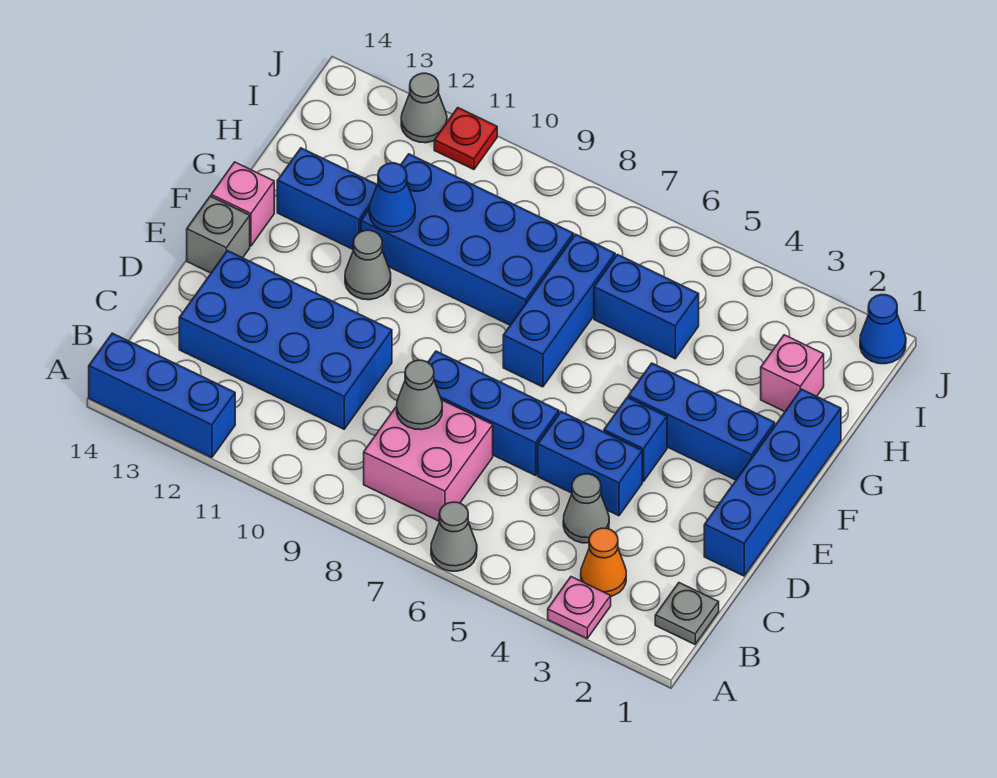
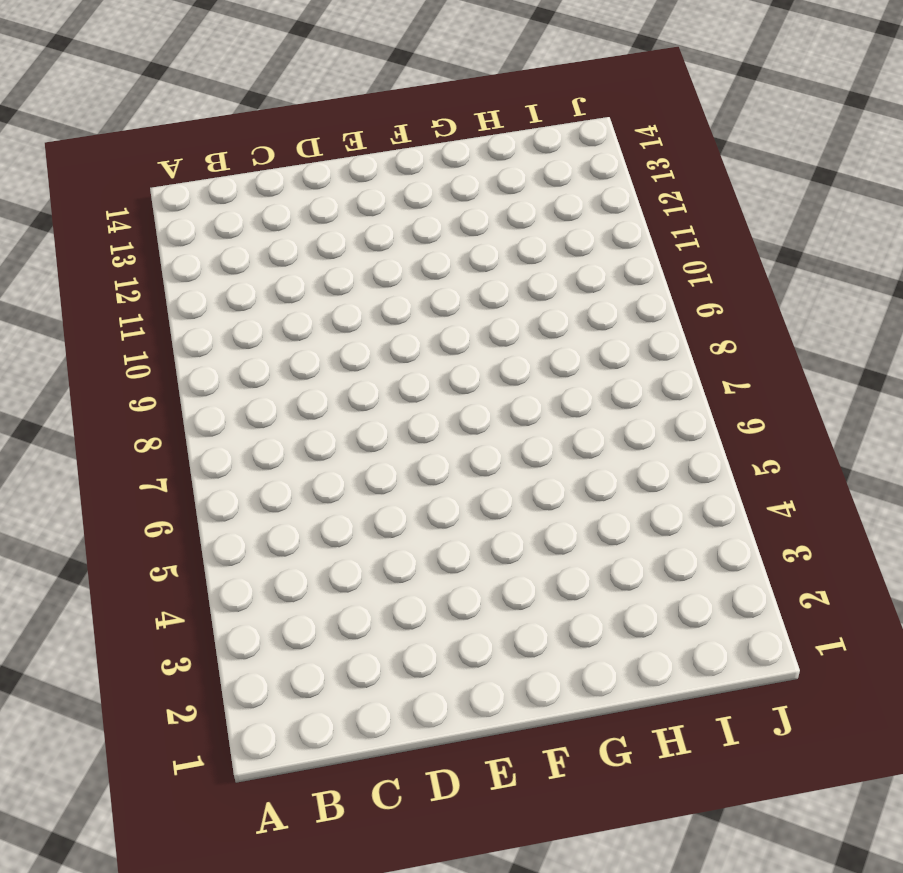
none -> pink 1x1 plate [548,577,611,638]
none -> grey 1x1 cone [431,502,477,571]
none -> blue 1x3 brick [89,333,235,458]

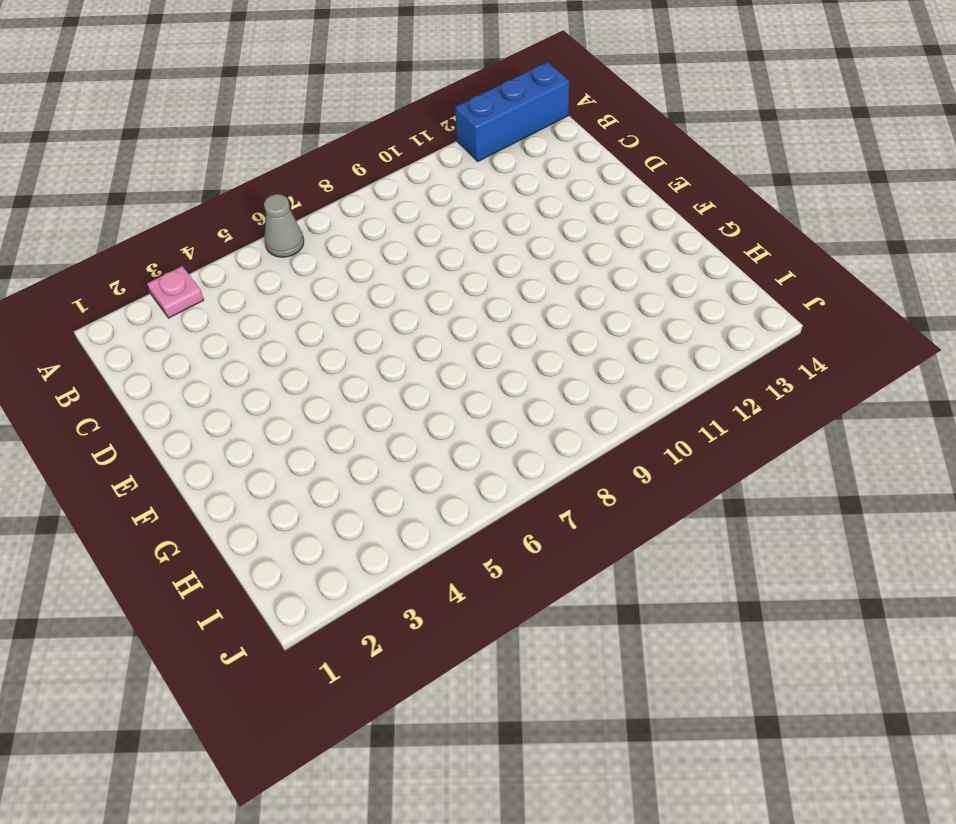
none -> grey 1x1 plate [655,583,719,644]
none -> orange 1x1 cone [581,528,626,596]
none -> pink 2x2 brick [364,400,493,522]

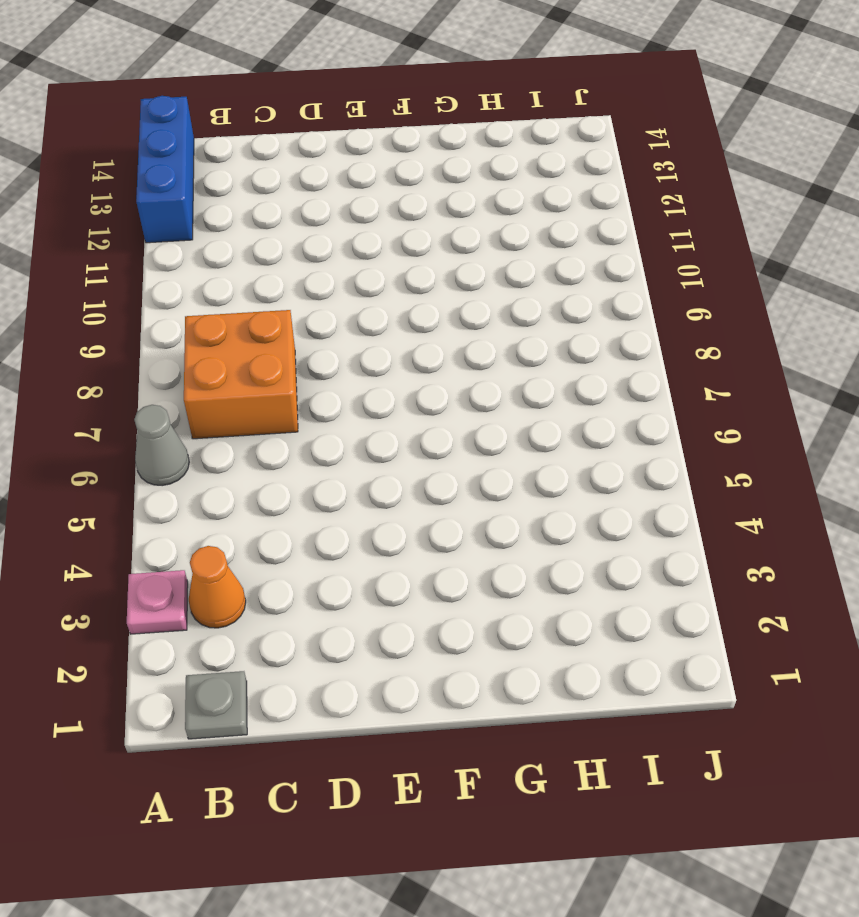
orange 2x2 brick [184,310,298,439] -> pink 2x2 brick [364,400,493,522]
none -> grey 1x1 cone [563,474,609,543]
none -> blue 2x4 brick [179,251,392,429]
none -> blue 1x4 brick [704,389,841,576]

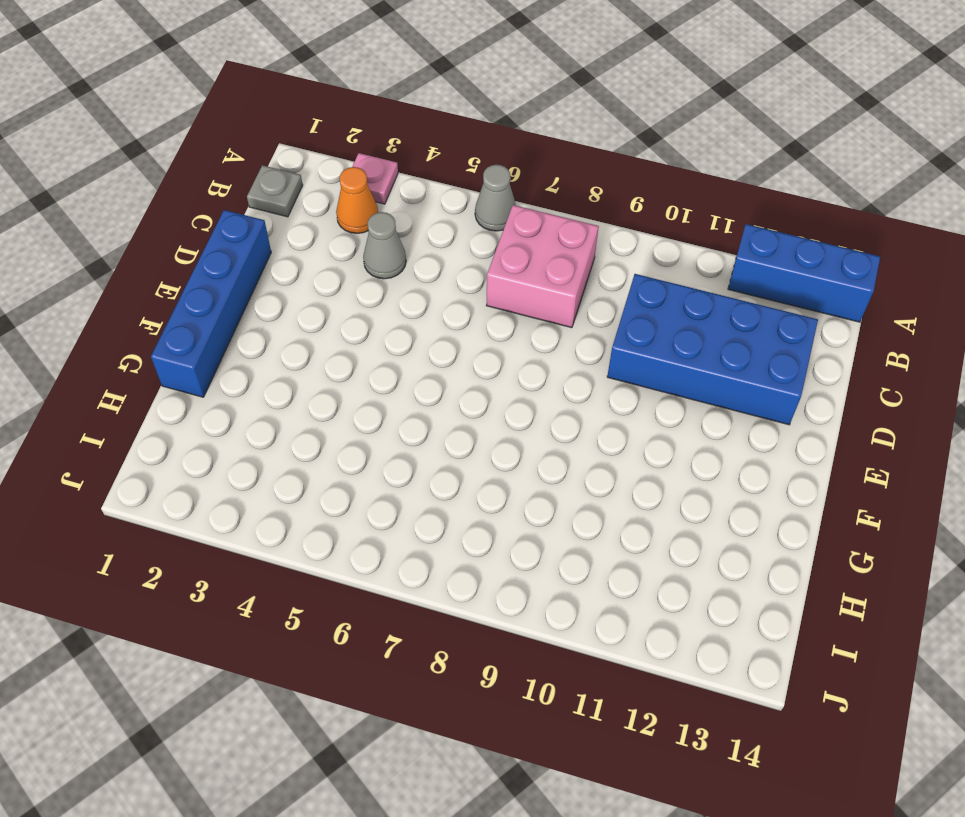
none -> blue 1x2 brick [538,412,642,516]
none -> blue 1x3 brick [428,351,559,476]
none -> blue 1x1 brick [604,397,667,482]

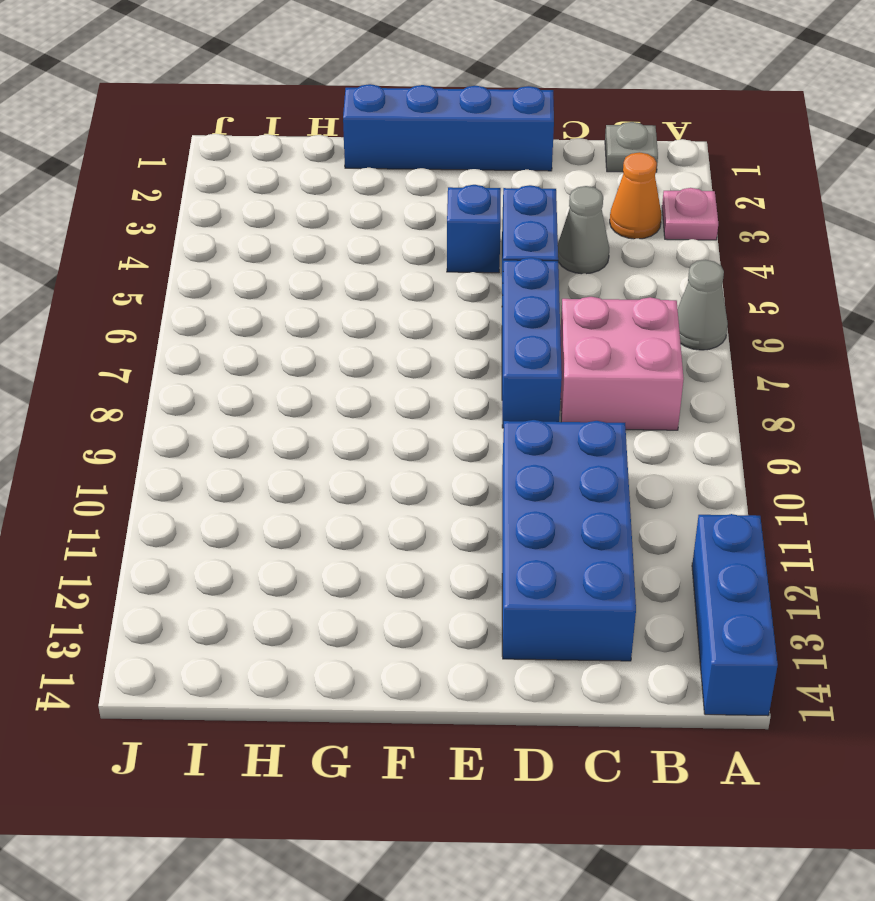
none -> grey 1x1 brick [187,196,250,273]
none -> blue 1x3 brick [628,363,775,480]
none -> blue 1x3 brick [503,234,615,387]

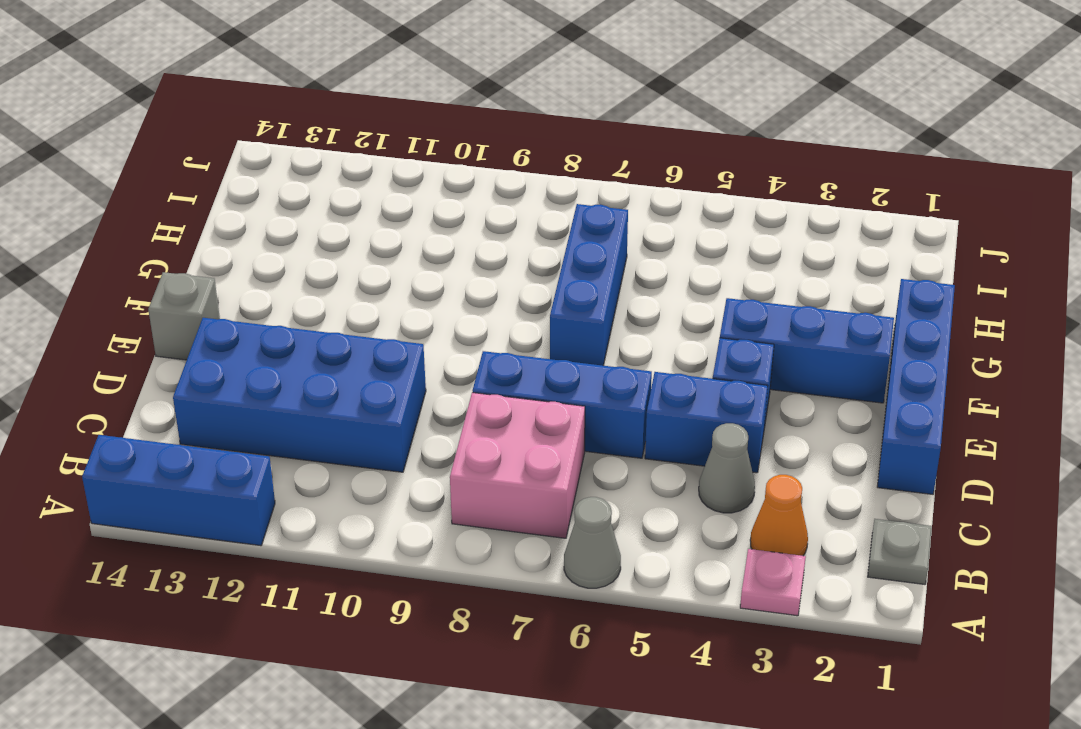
none -> grey 1x1 cone [345,230,391,300]
none -> pink 1x1 brick [211,162,274,246]
none -> blue 2x4 brick [361,154,574,325]

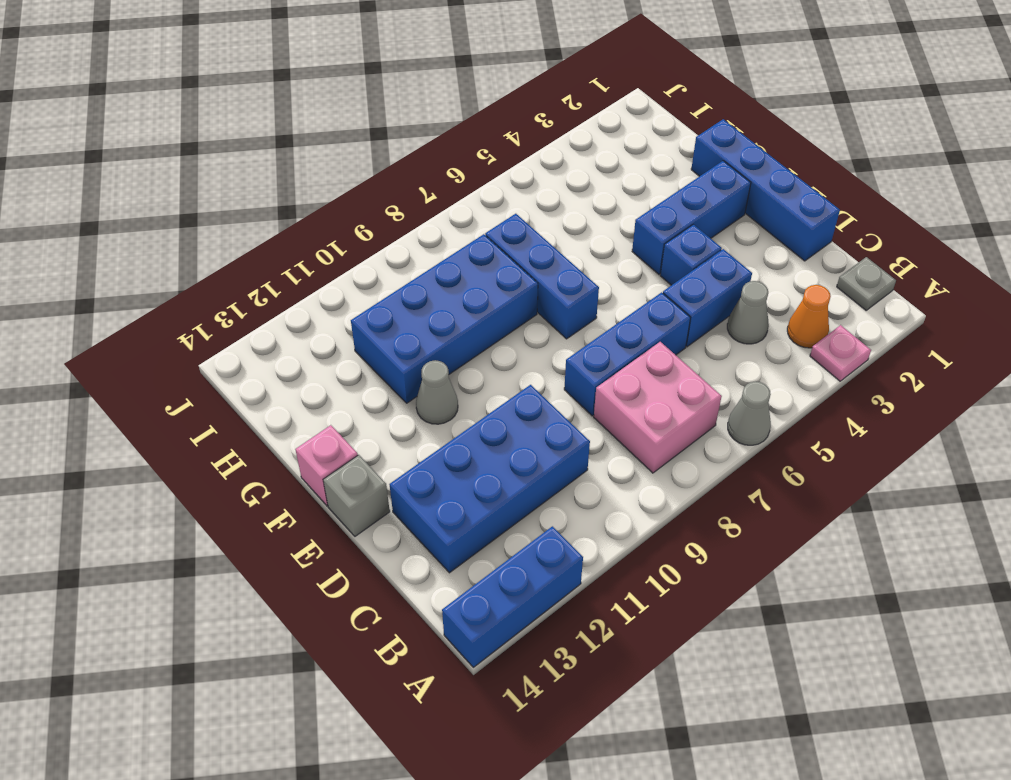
none -> blue 1x2 brick [277,148,377,250]
none -> pink 1x1 brick [761,335,824,412]
none -> blue 1x2 brick [594,254,699,359]

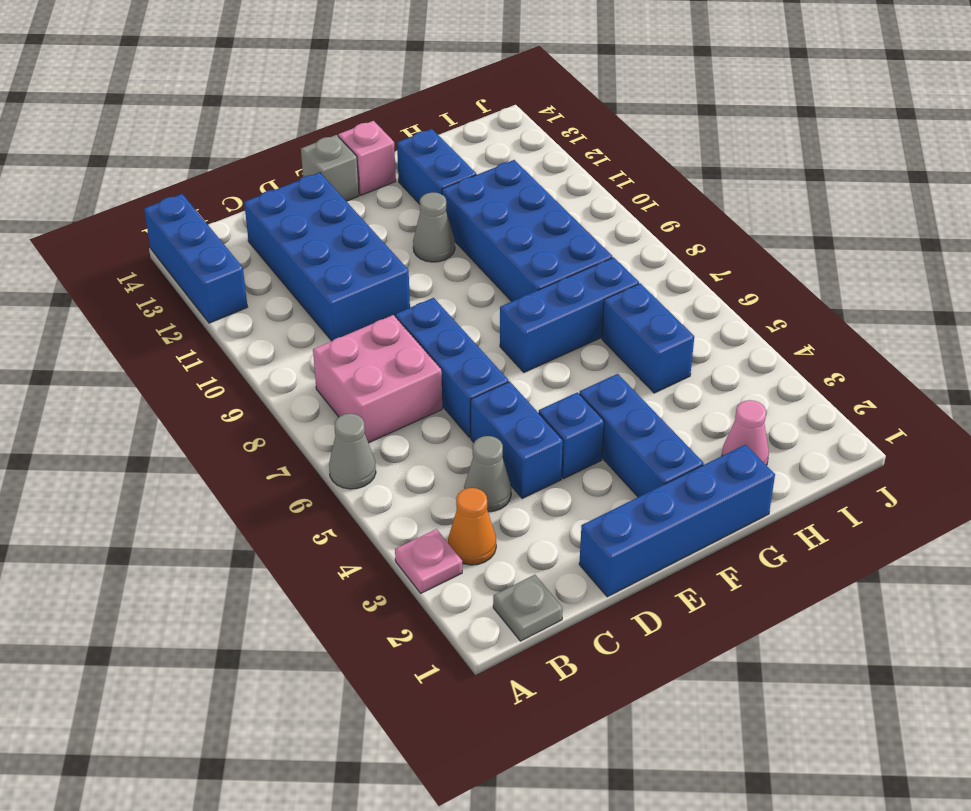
pink 1x1 cone [722,400,769,465] -> pink 1x1 brick [761,335,824,412]
none -> blue 1x1 cone [860,295,906,364]
none -> red 1x1 plate [434,108,497,170]
none -> grey 1x1 cone [401,73,447,143]

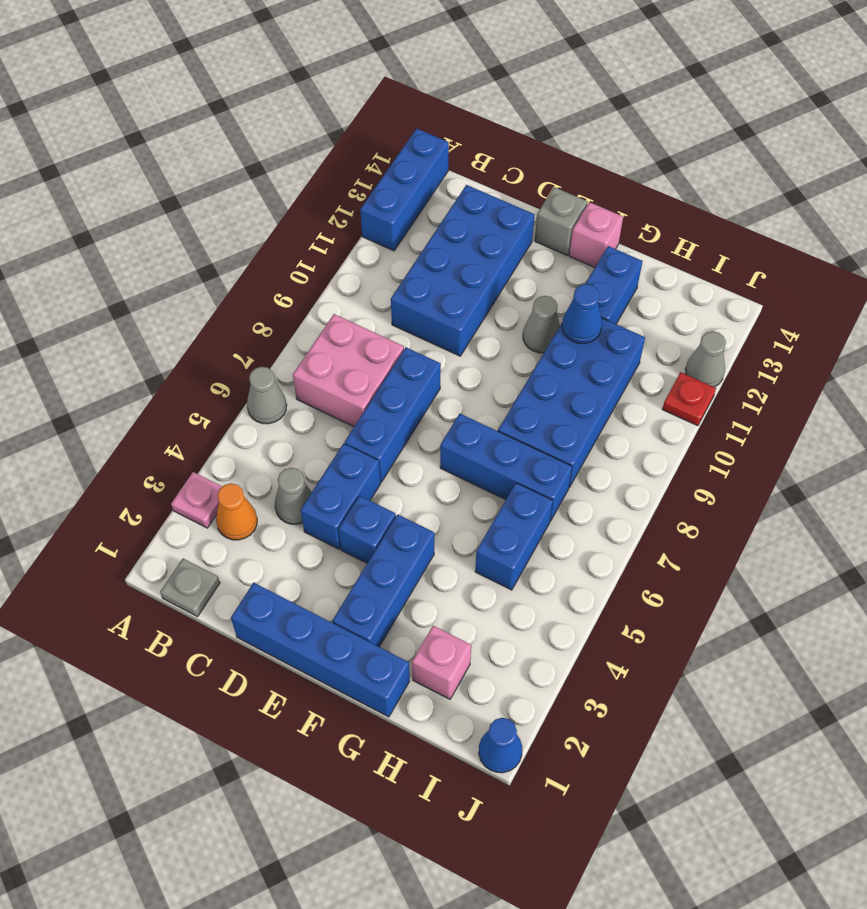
none -> grey 1x1 cone [397,360,442,430]

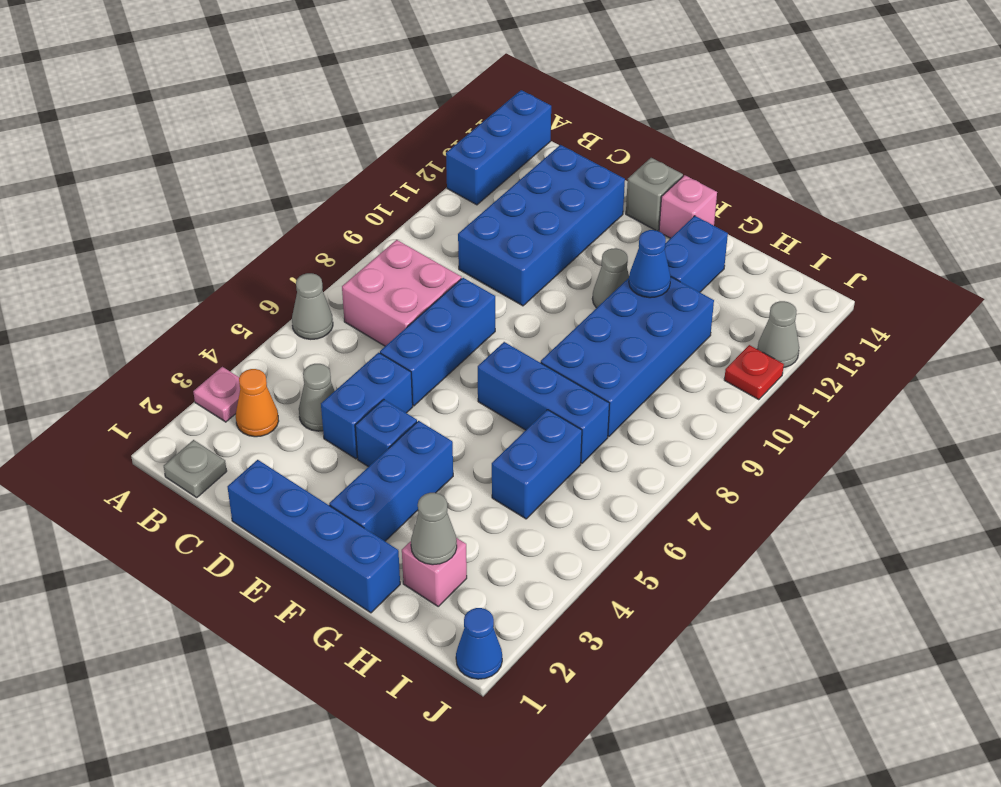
grey 1x1 cone [411,493,457,565] -> grey 1x1 cone moved to [397,360,442,430]

